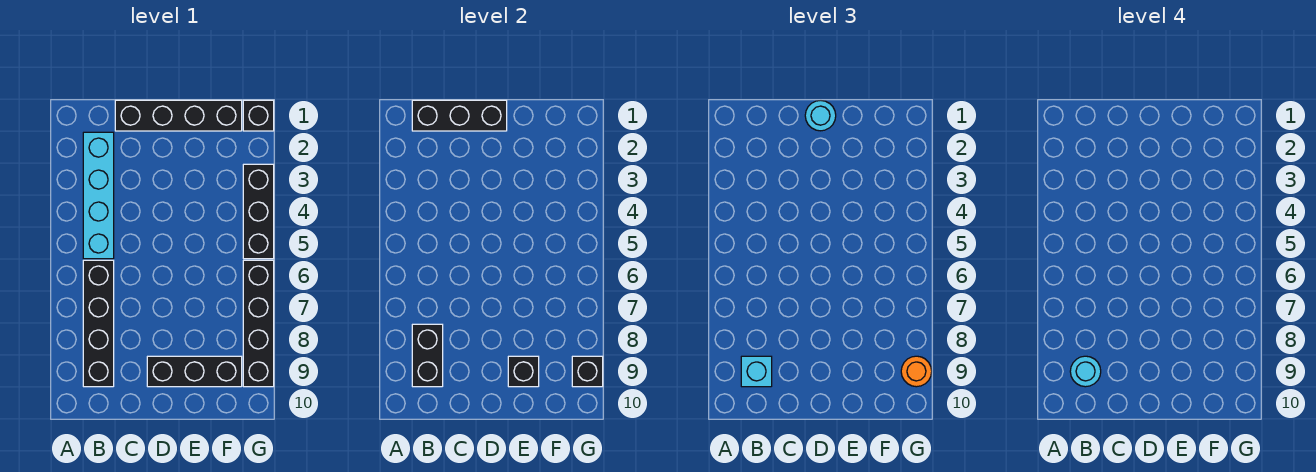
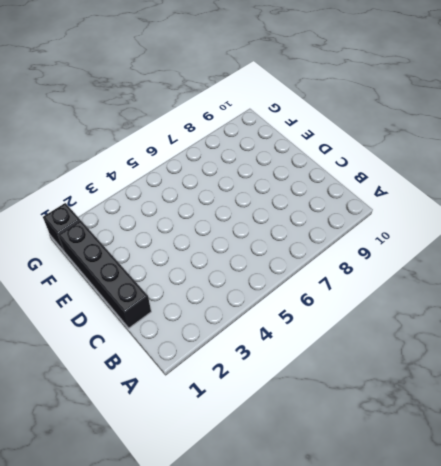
none -> cyan 1x4 brick [83,132,114,259]
none -> black 1x4 brick [83,260,114,387]
none -> black 1x3 brick [147,356,242,387]

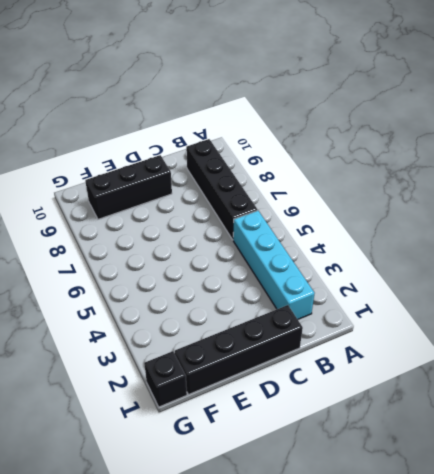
none -> black 1x3 brick [243,164,274,259]
none -> black 1x4 brick [243,260,274,387]
none -> black 1x3 brick [412,100,507,131]

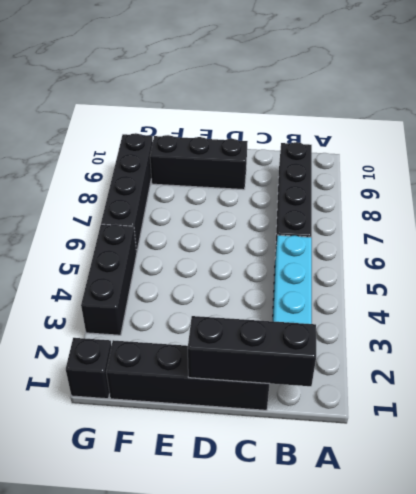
none -> black 1x2 brick [412,324,443,387]
none -> black 1x1 brick [508,356,539,387]
none -> black 1x1 brick [572,356,603,387]

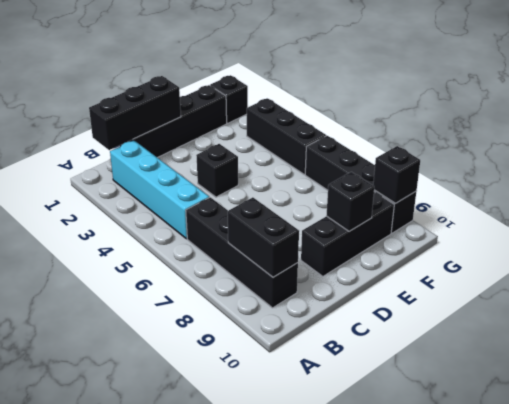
black 1x1 brick [196,144,238,197] -> none
none -> cyan 1x1 brick [741,356,772,387]
none -> cyan 1x1 round brick [805,100,836,131]
none -> orange 1x1 round brick [901,356,932,387]

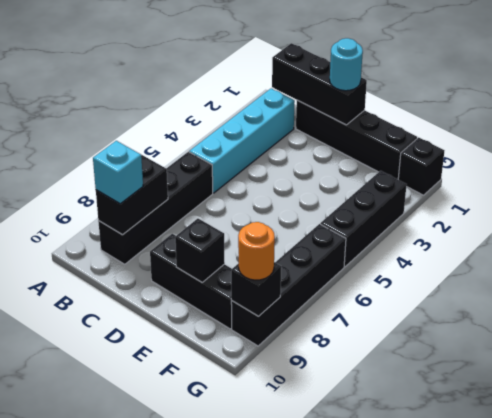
none -> cyan 1x1 round brick [1070,356,1101,387]

